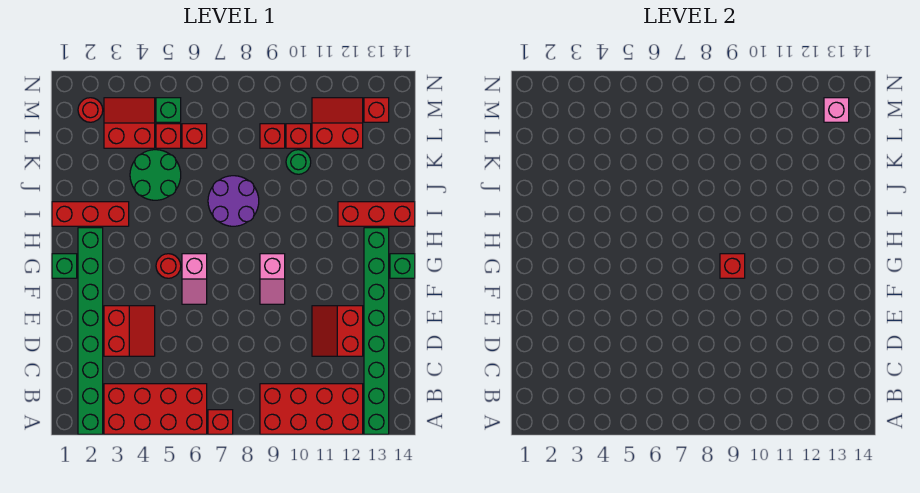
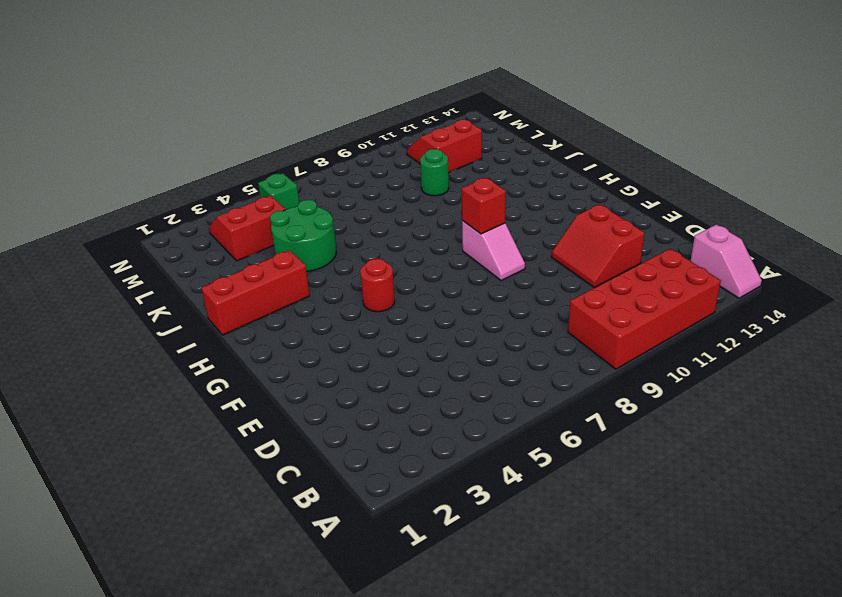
pink 1x2 slope [691,225,762,298] -> pink 1x2 slope moved to [182,254,207,304]
none -> green 1x8 brick [78,228,103,434]
none -> red 2x4 brick [104,384,207,434]
none -> red 1x1 brick [208,410,233,434]

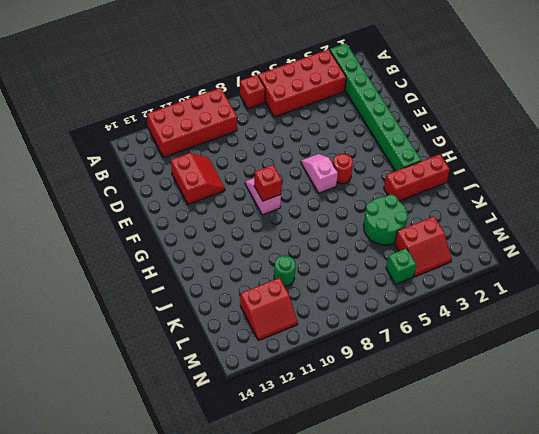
none -> green 1x8 brick [364,228,389,434]
none -> red 2x2 slope [104,306,155,356]
none -> green 1x1 brick [52,254,77,278]

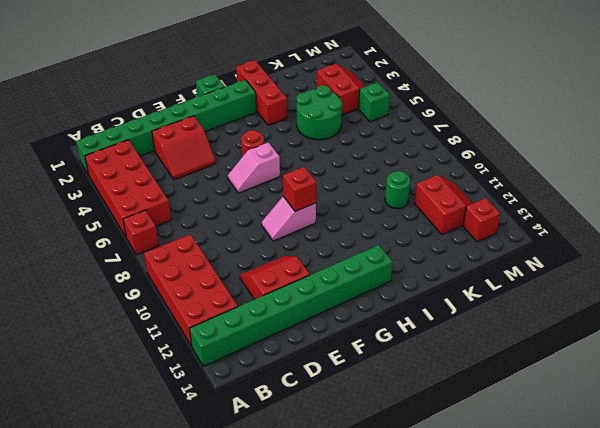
none -> green 1x1 brick [390,254,415,278]
none -> purple 2x2 round brick [208,176,259,226]
none -> red 1x3 brick [338,202,415,226]

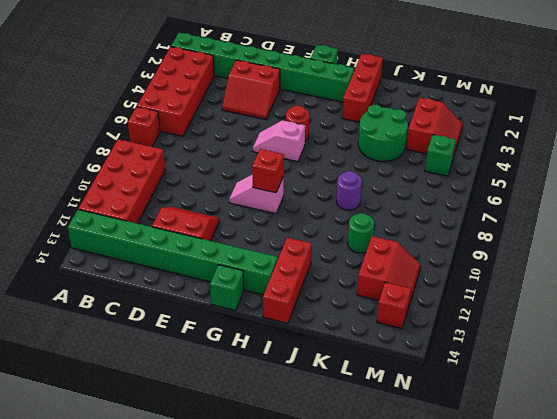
purple 1x1 round brick [336,171,362,210] -> purple 2x2 round brick [208,176,259,226]
none -> red 1x1 brick [156,124,181,148]
none -> red 1x1 brick [182,124,207,148]
none -> red 1x1 brick [260,124,285,148]

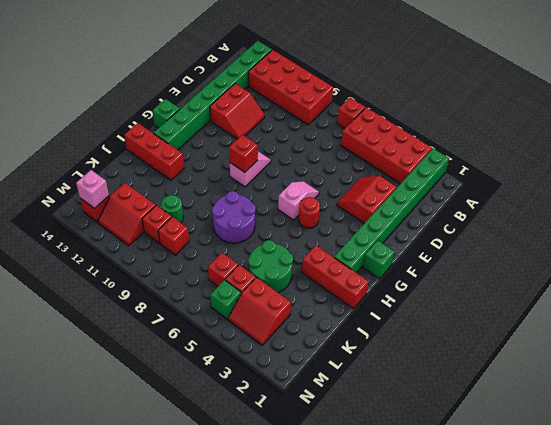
none -> red 1x1 round brick [78,98,103,122]

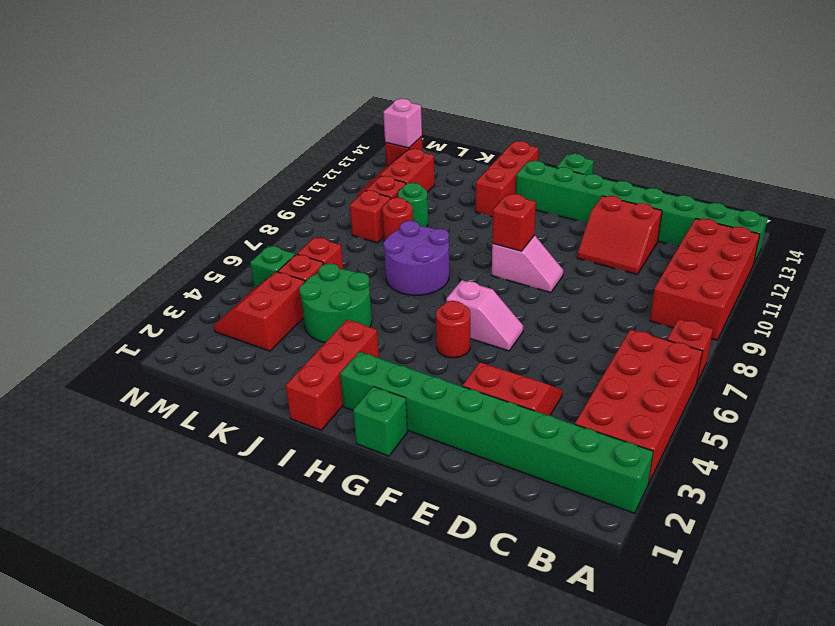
red 1x1 round brick [382,197,413,240] -> red 1x1 round brick moved to [78,98,103,122]

